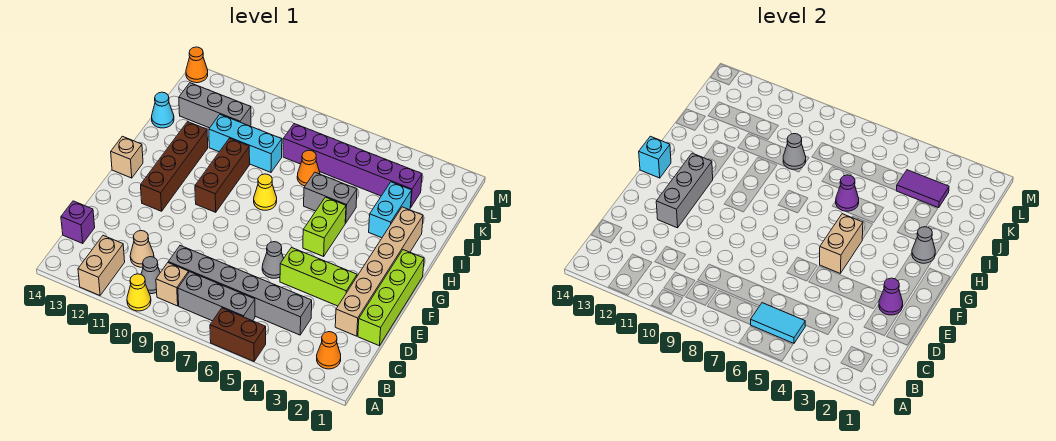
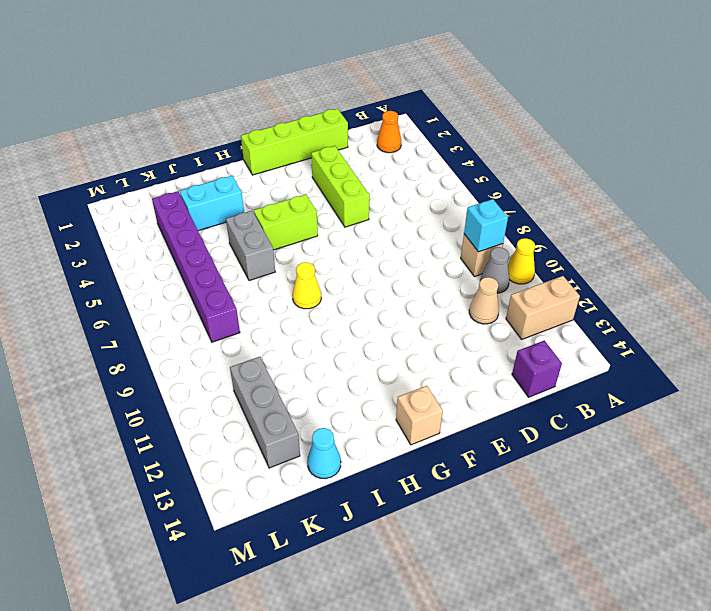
cyan 1x1 brick [464,199,508,252] -> cyan 1x1 brick moved to [639,136,671,178]
none -> brown 1x2 brick [210,308,266,361]
none -> grey 1x3 brick [178,272,255,321]
none -> grey 1x6 brick [168,246,312,335]
none -> tan 1x6 brick [335,207,423,336]

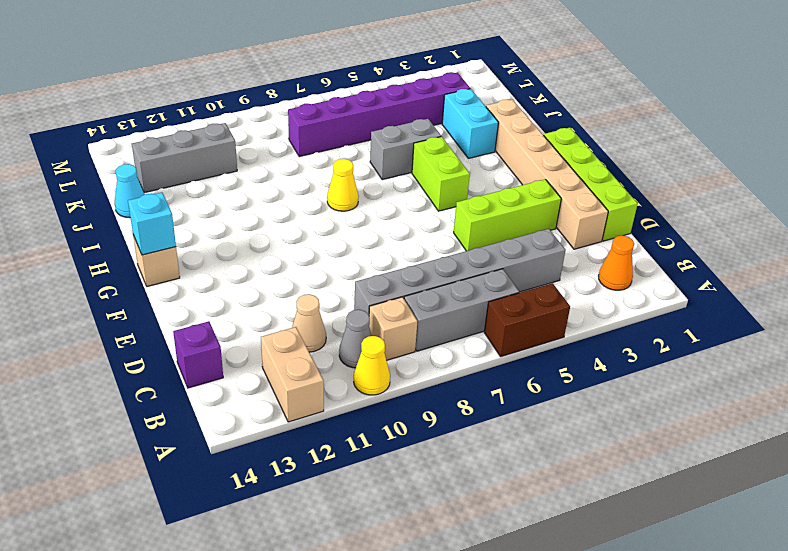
none -> grey 1x1 cone [262,242,284,278]
none -> brown 1x4 brick [141,122,208,211]
none -> brown 1x3 brick [195,138,250,212]
none -> orange 1x1 cone [297,150,320,186]

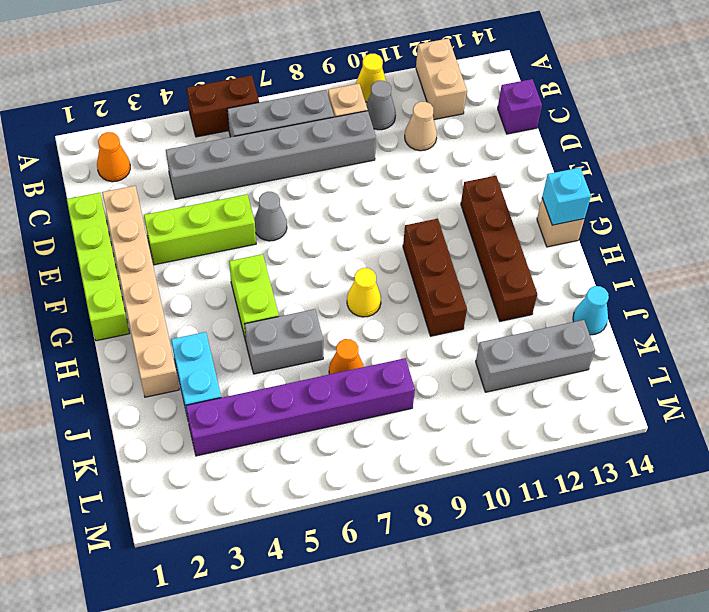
none -> cyan 1x3 brick [209,115,282,172]
none -> orange 1x1 cone [186,47,208,83]
none -> cyan 1x2 tile [751,303,805,343]
none -> purple 1x1 cone [879,278,903,315]

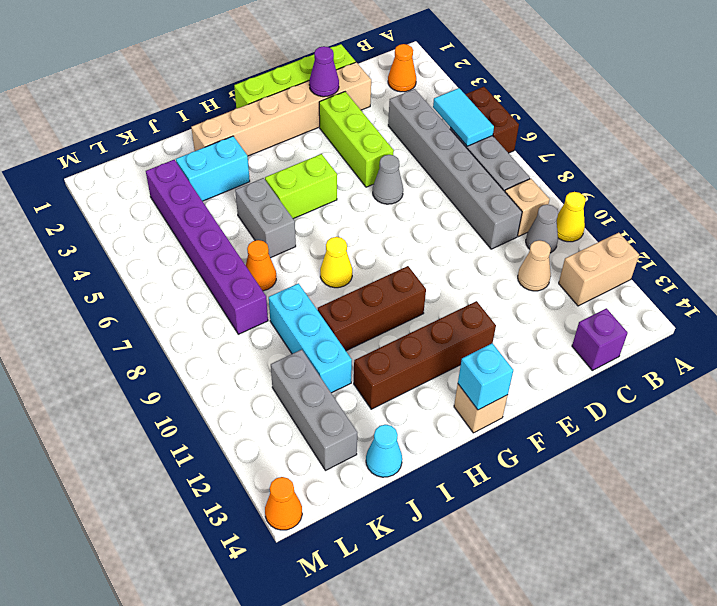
none -> grey 1x3 brick [656,153,713,228]
none -> tan 1x2 brick [820,214,863,273]
none -> grey 1x1 cone [912,227,935,263]
none -> purple 1x1 cone [836,175,859,211]

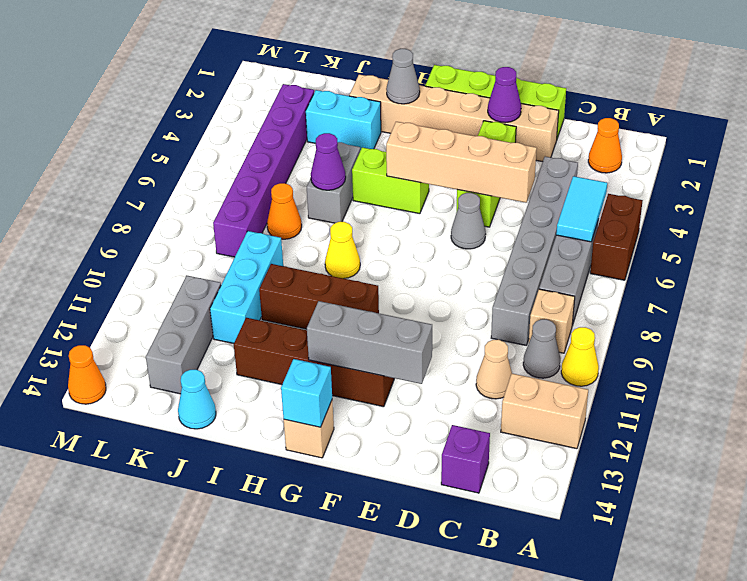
tan 1x4 brick [386,122,537,203] -> tan 1x2 brick [820,214,863,273]
none -> grey 1x1 cone [783,134,806,169]
none -> purple 1x2 tile [896,170,949,208]

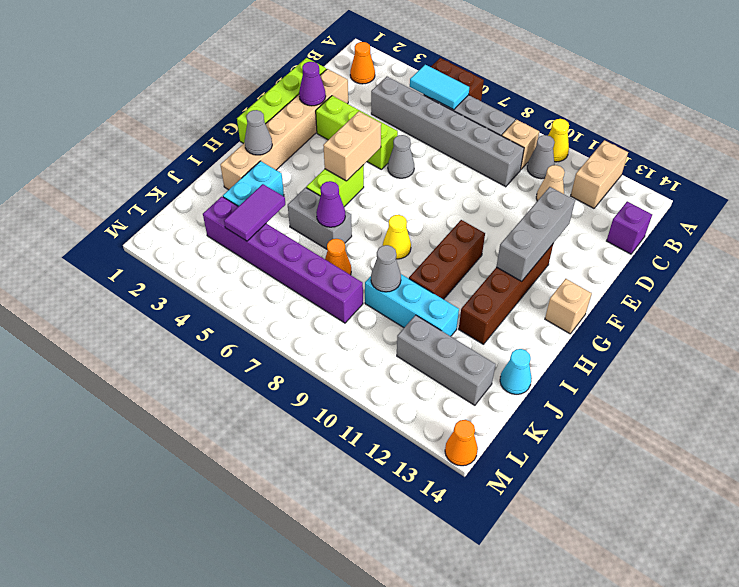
purple 1x2 tile [224,184,285,241] -> purple 1x2 tile turned to [896,170,949,208]
none -> cyan 1x1 brick [639,136,671,178]

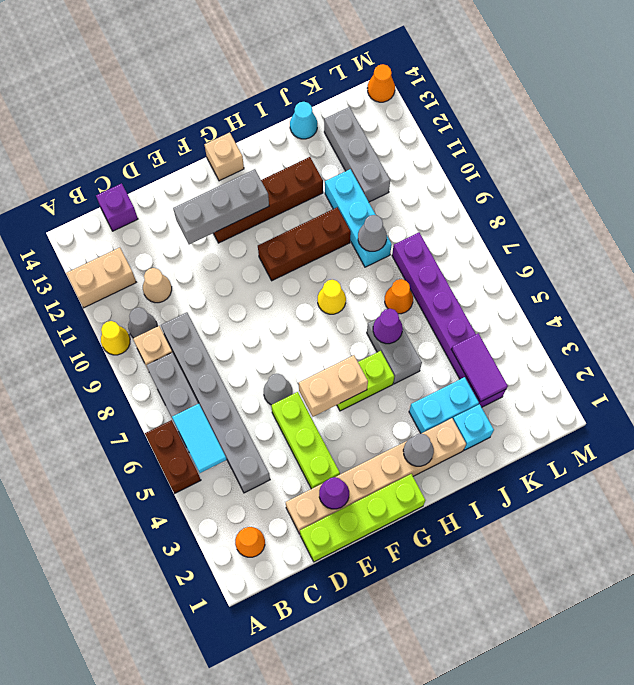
cyan 1x1 brick [453,404,494,450] -> cyan 1x1 brick moved to [639,136,671,178]

